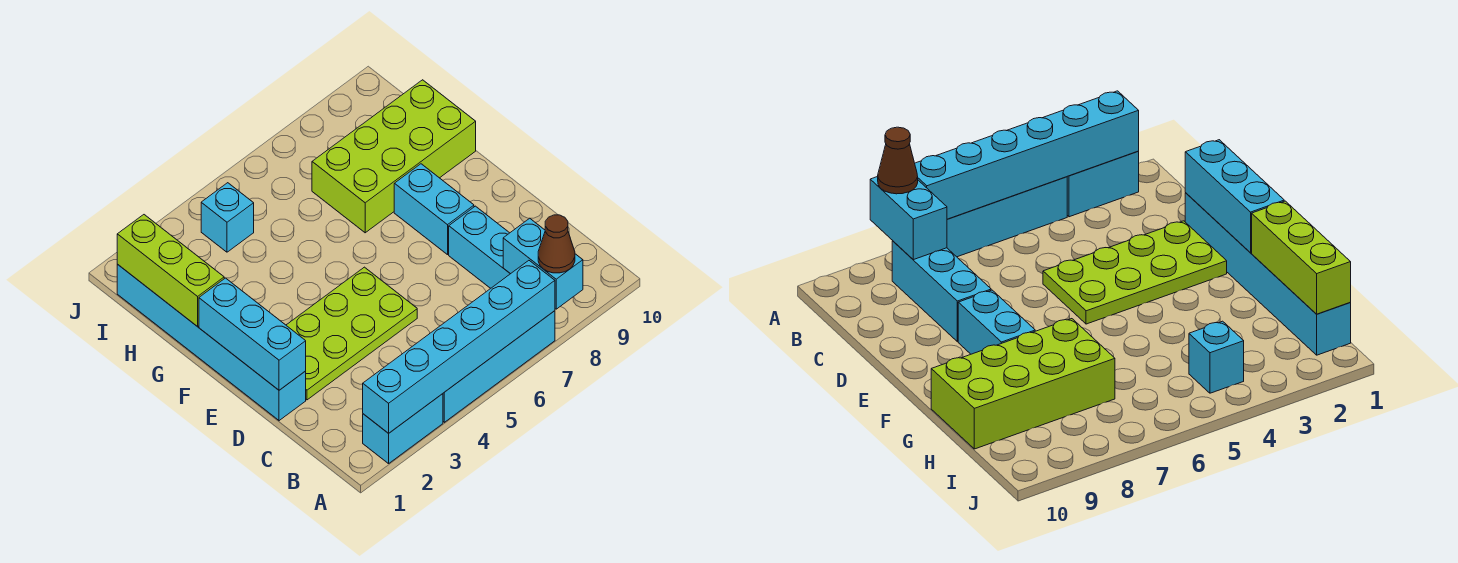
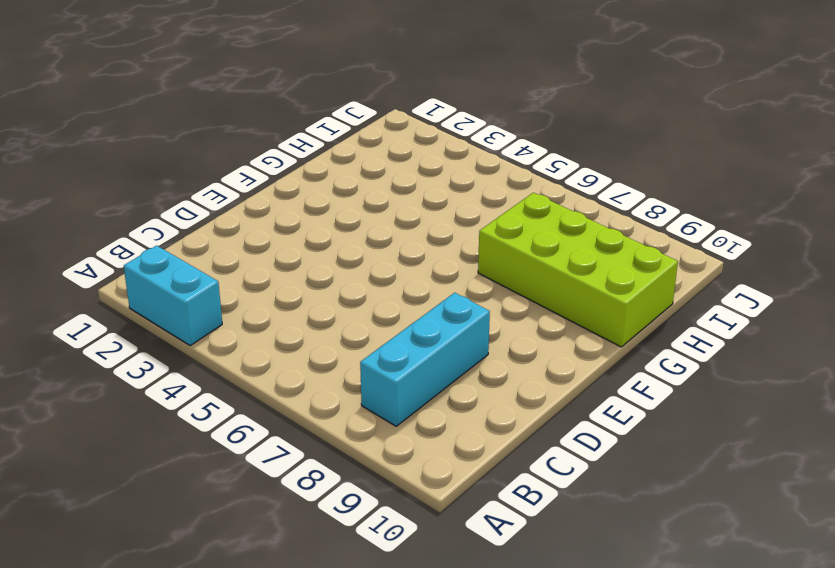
none -> cyan 1x4 brick [443,311,555,422]
none -> cyan 1x6 brick [117,264,306,421]
none -> lime 2x4 plate [286,267,417,400]

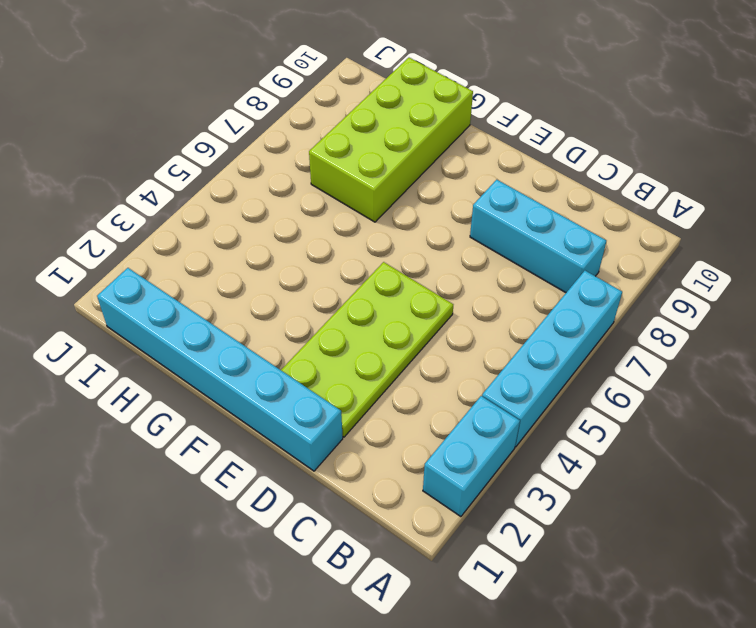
none -> cyan 1x2 brick [394,164,474,255]
none -> cyan 1x1 brick [201,183,254,252]
none -> cyan 1x6 brick [363,261,555,433]

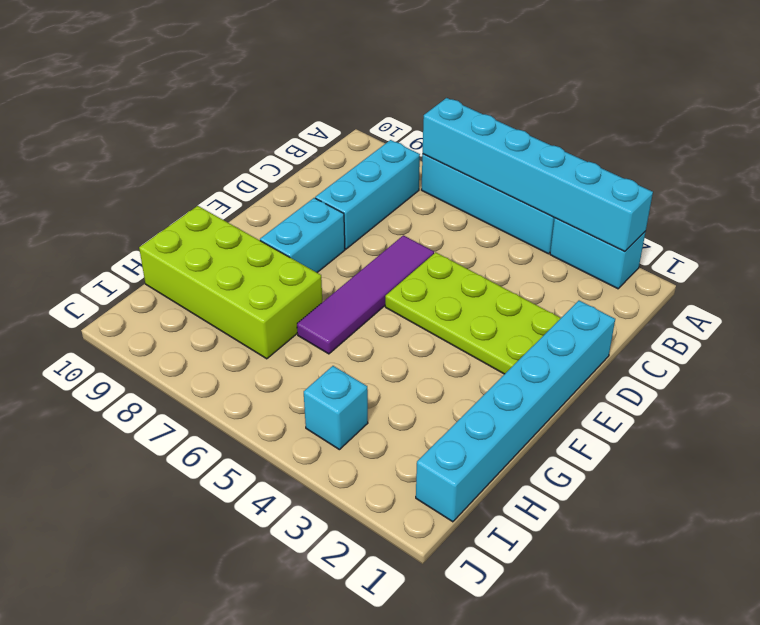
purple 1x4 tile [297,235,434,354] -> none
none -> cyan 1x2 brick [503,218,583,309]
none -> cyan 1x3 brick [199,278,306,390]
none -> lime 1x3 brick [117,215,224,326]

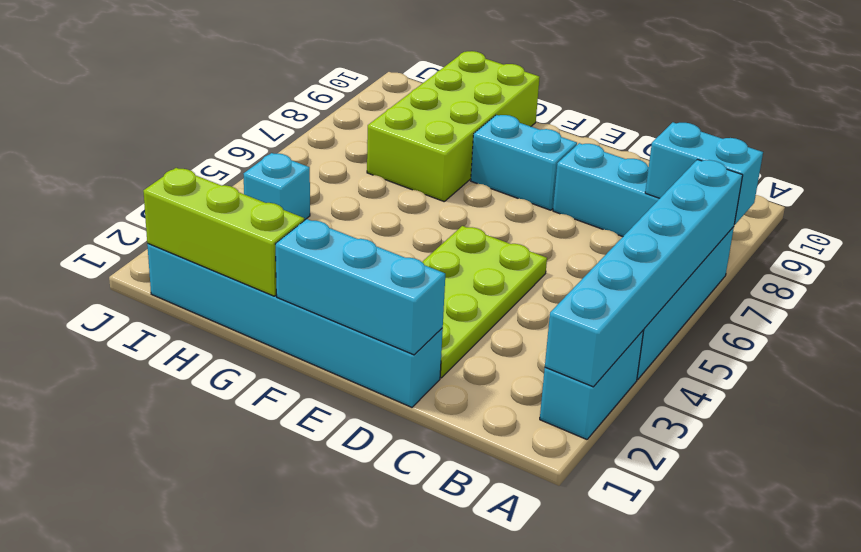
none -> brown 1x1 cone [538,215,575,273]

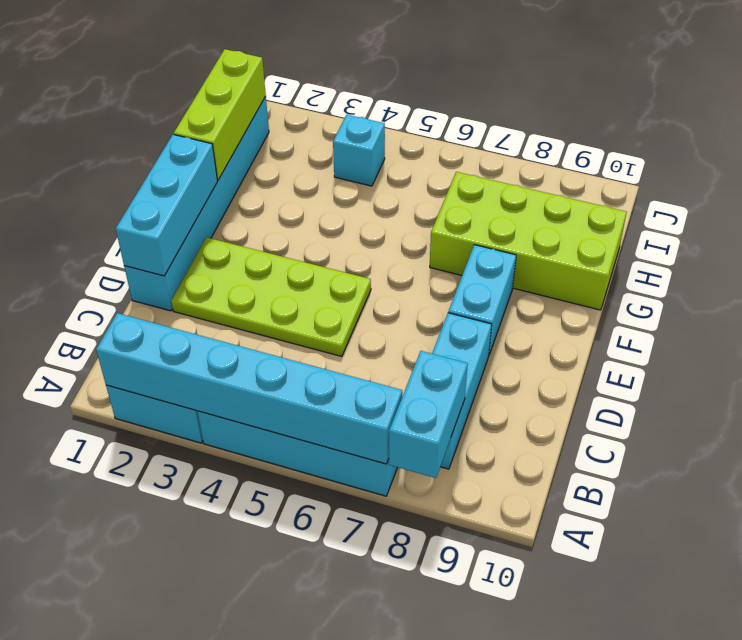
none -> brown 1x1 cone [538,215,575,273]

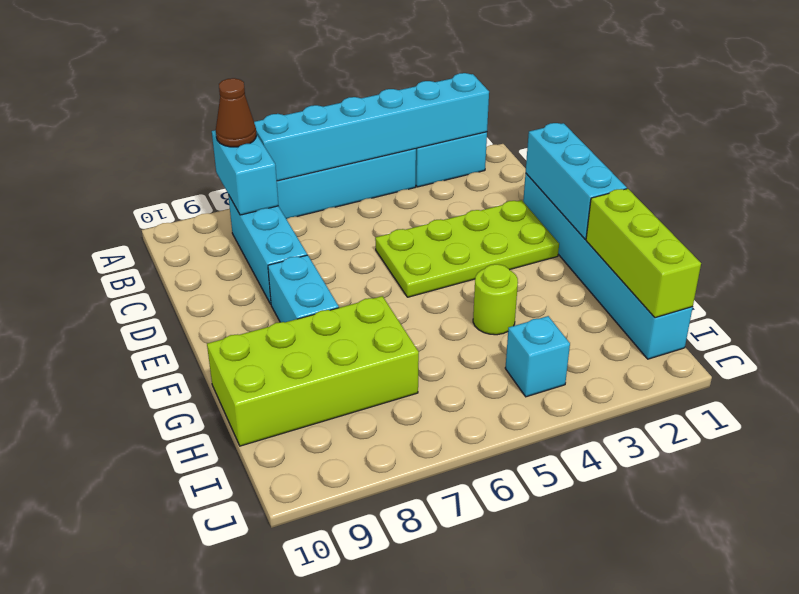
lime 1x1 round brick [473,264,518,335] -> none

